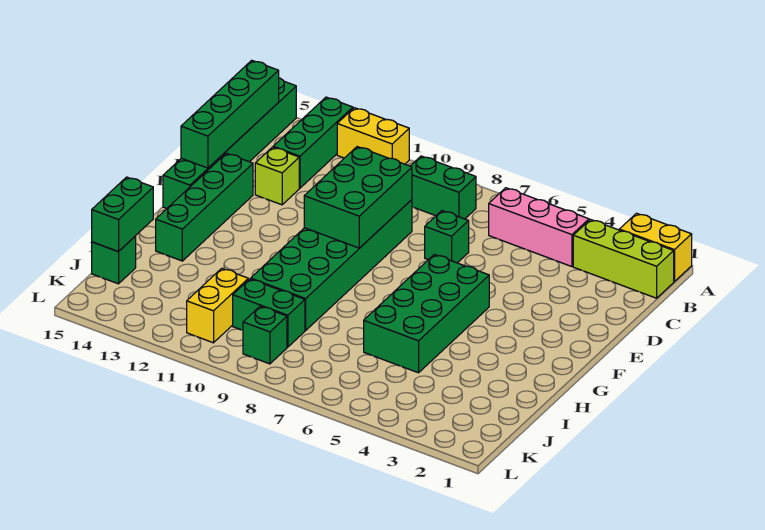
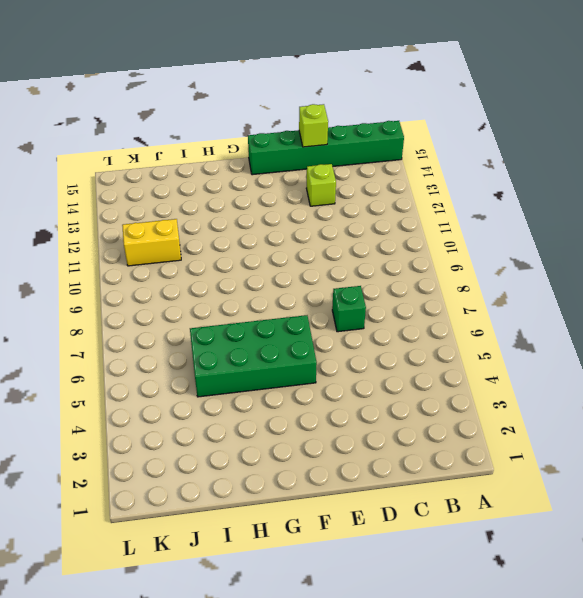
lime 1x1 brick [299,104,328,147] -> green 1x4 brick [181,60,279,168]
none -> yellow 1x2 brick [619,213,692,282]
none -> yellow 1x2 brick [337,108,409,164]
none -> green 1x3 brick [273,97,353,188]

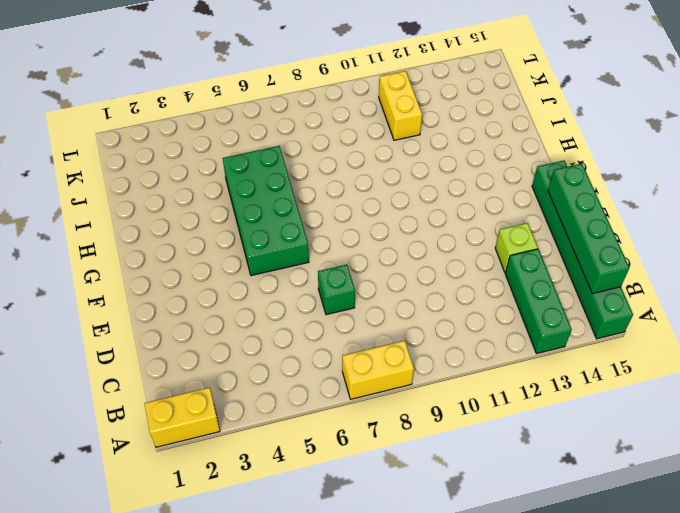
yellow 1x2 brick [342,341,414,399] -> yellow 1x2 brick moved to [337,108,409,164]
none -> lime 1x3 brick [573,220,674,298]
none -> pink 1x3 brick [489,188,589,267]
none -> green 1x2 brick [411,156,476,219]

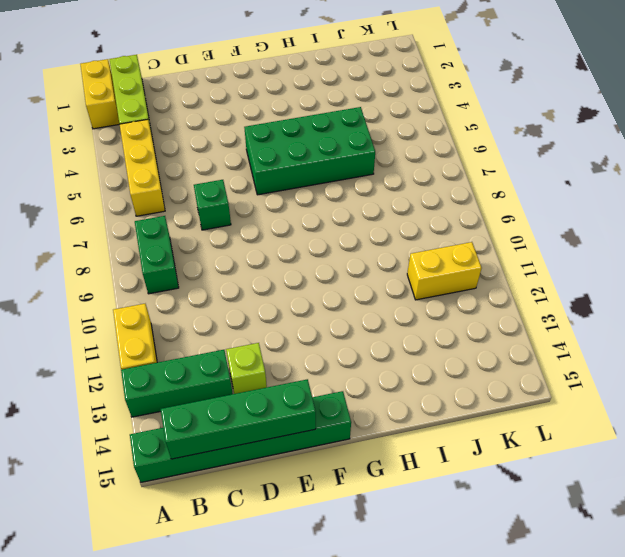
yellow 1x3 brick [120,119,165,216] -> pink 1x3 brick [489,188,589,267]
none -> green 2x6 brick [251,200,412,330]
none -> green 1x4 brick [156,153,253,261]
none -> green 1x2 brick [233,279,305,347]

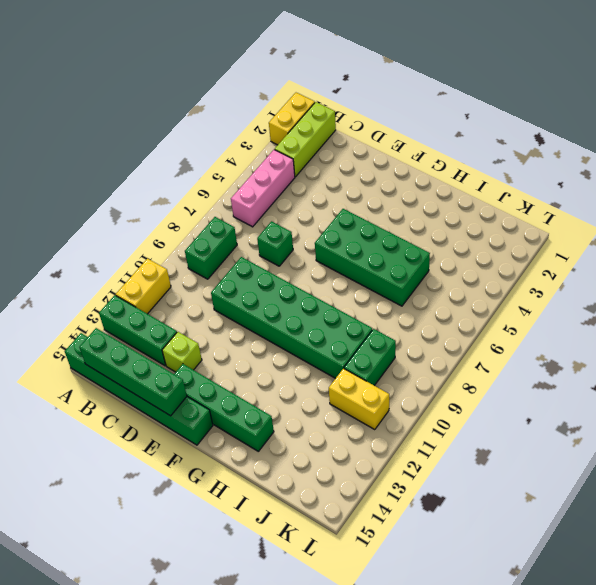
none -> green 1x1 brick [92,236,136,284]
none -> green 1x1 brick [243,306,287,364]
none -> green 2x3 brick [304,147,412,248]

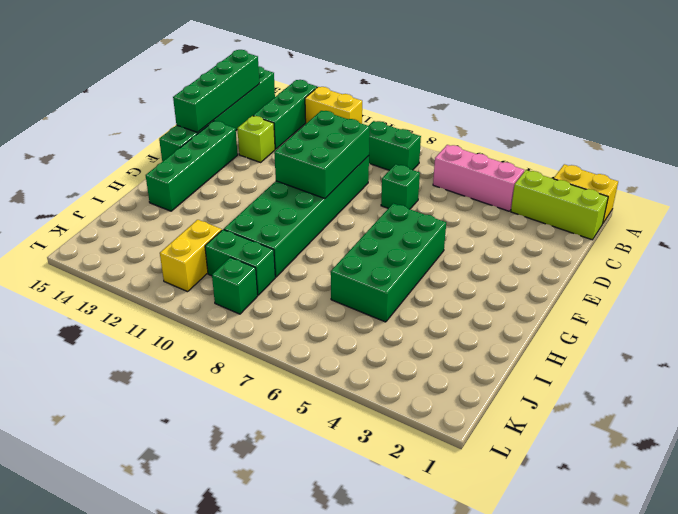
none -> green 1x1 brick [92,236,136,284]
none -> green 1x2 brick [92,177,153,252]

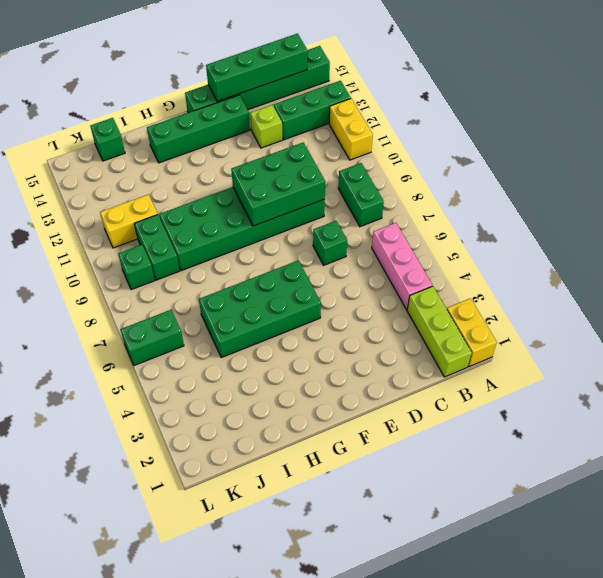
green 1x2 brick [120,310,184,366] -> green 1x2 brick moved to [92,177,153,252]

